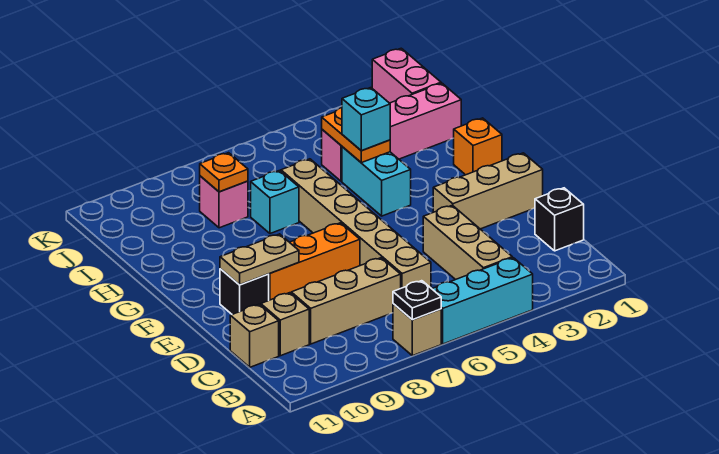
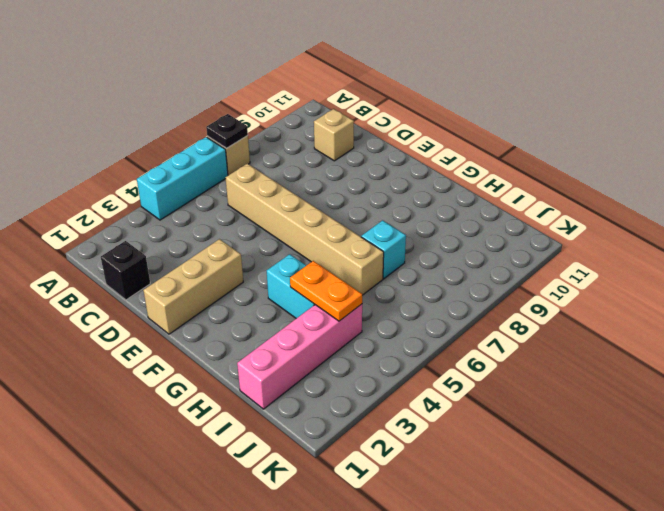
none -> tan 1x3 brick [423,205,512,280]
none -> tan 1x3 brick [291,258,401,344]
none -> tan 1x1 brick [230,304,279,367]

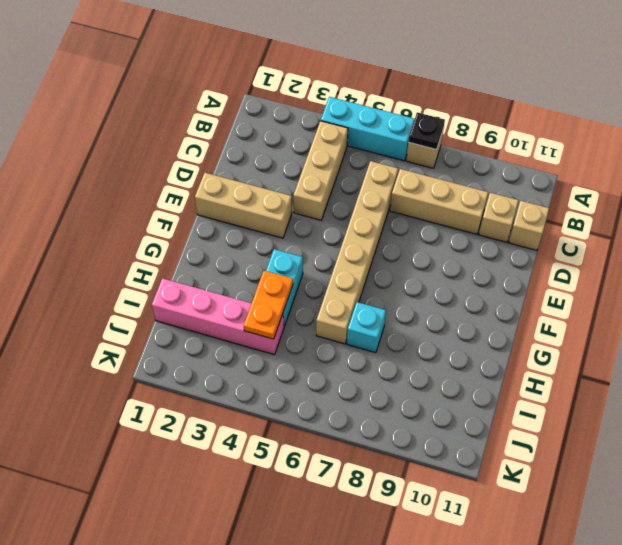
none -> black 1x1 brick [535,188,584,251]
none -> orange 1x3 brick [269,223,360,300]
none -> black 1x1 brick [220,269,269,314]

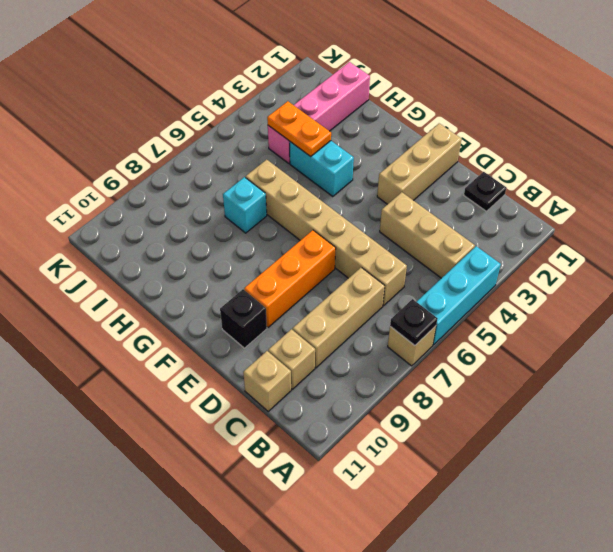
black 1x1 plate [464,172,506,211] -> black 1x1 brick [535,188,584,251]
none -> orange 1x1 brick [454,118,502,175]
none -> pink 1x1 brick [200,176,248,228]
none -> pink 1x2 brick [372,48,441,103]

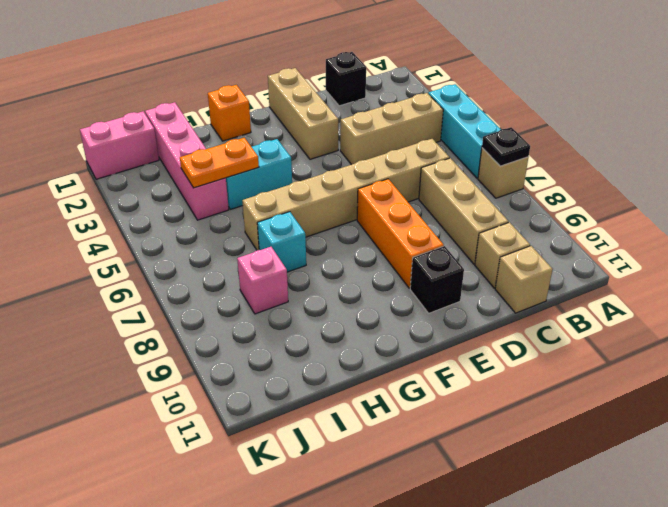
none -> tan 1x2 plate [220,234,299,285]
none -> orange 1x1 plate [200,153,248,192]
none -> cyan 1x1 brick [342,88,390,151]

